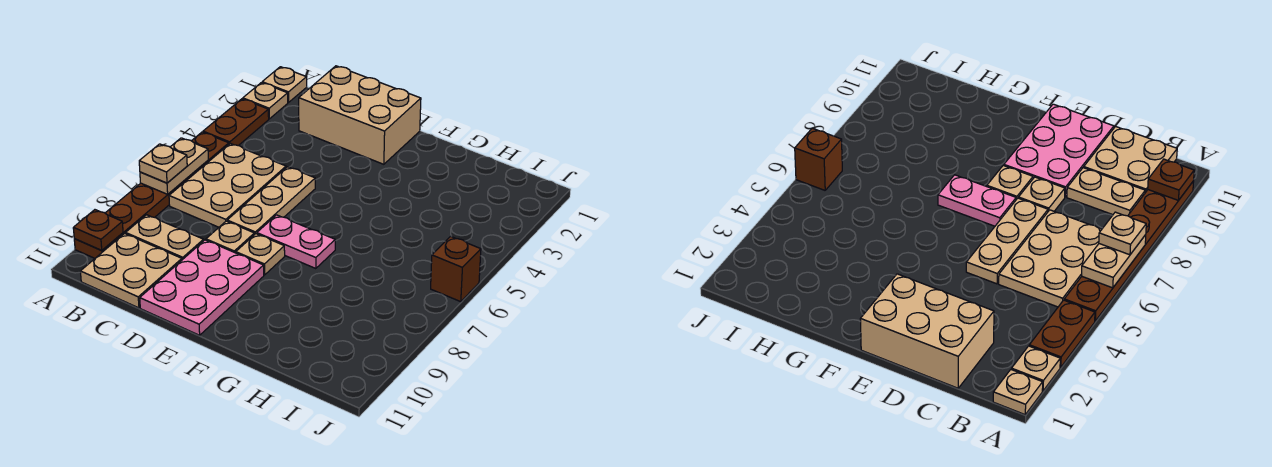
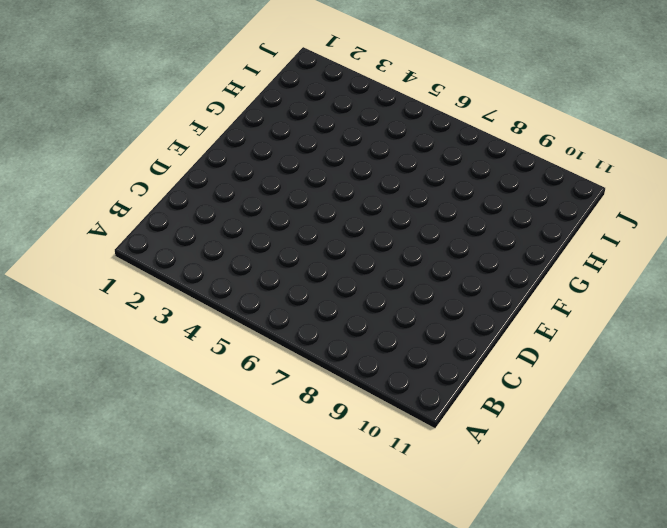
none -> tan 1x1 plate [262,67,307,102]
none -> tan 1x1 plate [243,83,288,119]
none -> brown 1x2 plate [203,99,269,146]

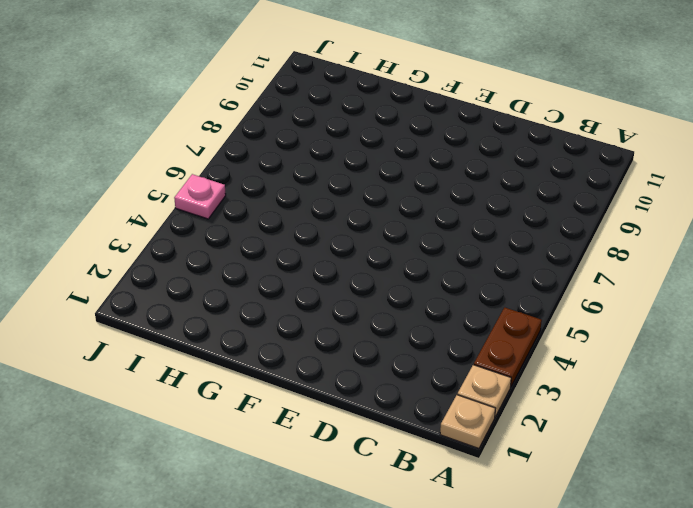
pink 1x1 plate [174,174,226,219] -> none
none -> brown 1x6 plate [74,132,229,258]
none -> tan 2x3 plate [169,143,286,227]
none -> tan 1x2 plate [126,215,204,260]

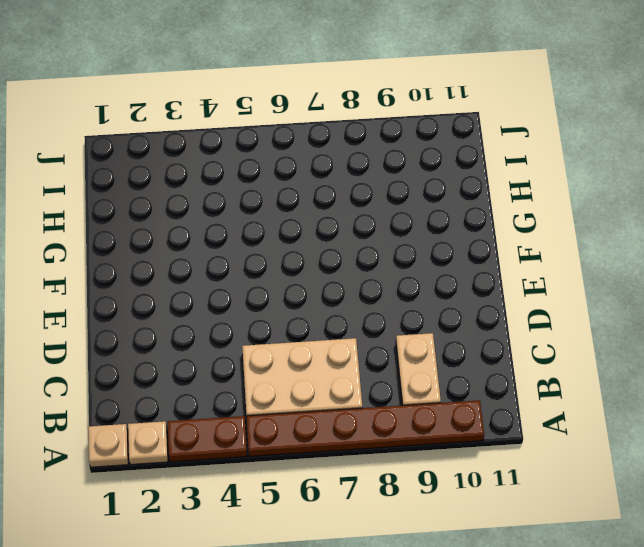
none -> tan 2x2 plate [80,234,182,308]
none -> tan 2x3 brick [299,66,421,164]
none -> tan 1x3 plate [227,167,315,235]

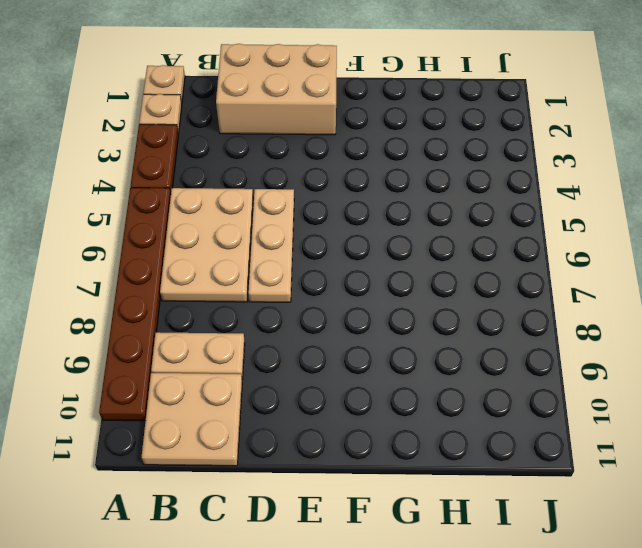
none -> tan 1x1 plate [206,221,254,253]
none -> pink 2x3 plate [140,240,264,335]
none -> pink 1x2 plate [257,215,335,269]

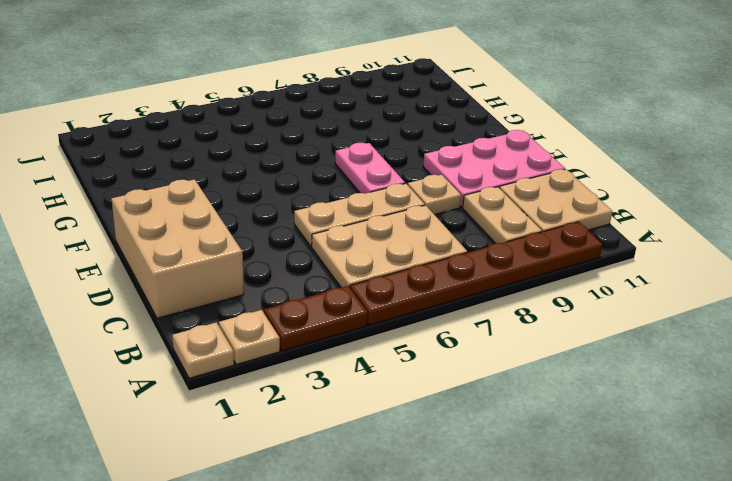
none -> tan 1x1 plate [236,234,285,275]
none -> brown 1x1 brick [431,236,481,302]
none -> tan 1x2 plate [140,138,208,194]

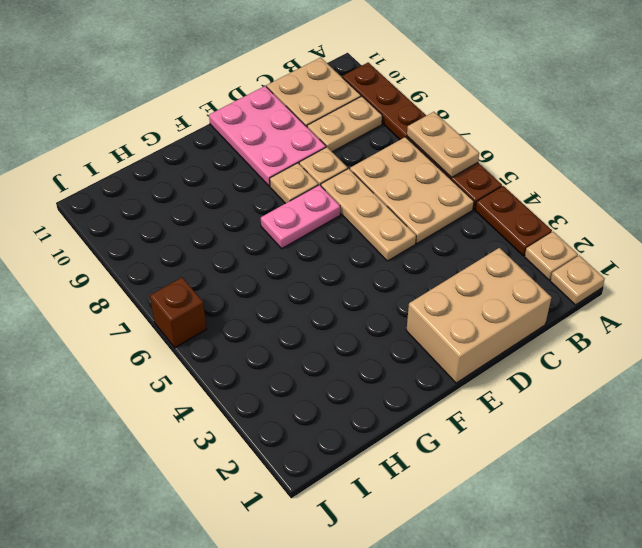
none -> brown 1x1 plate [73,210,123,250]
none -> tan 1x1 plate [139,144,187,183]

